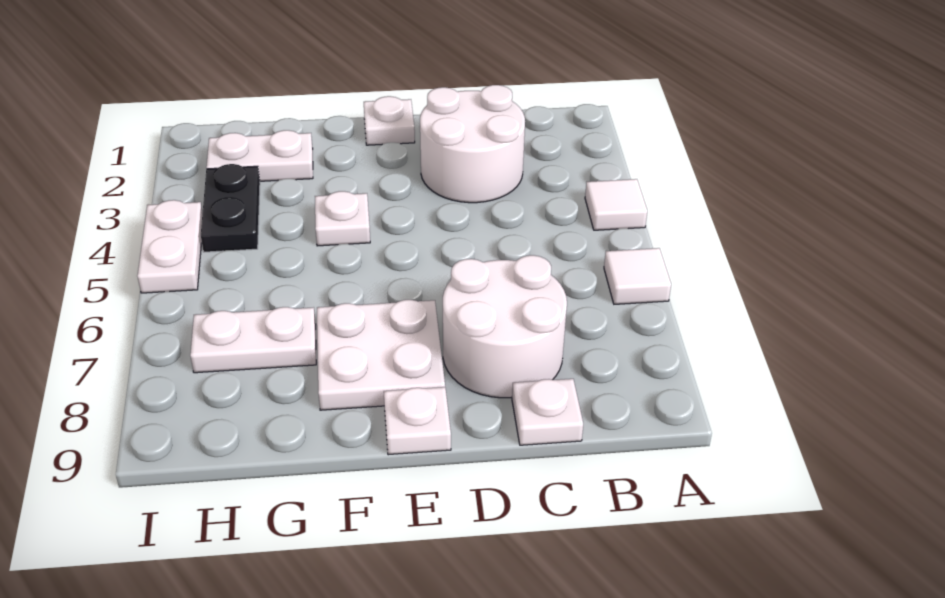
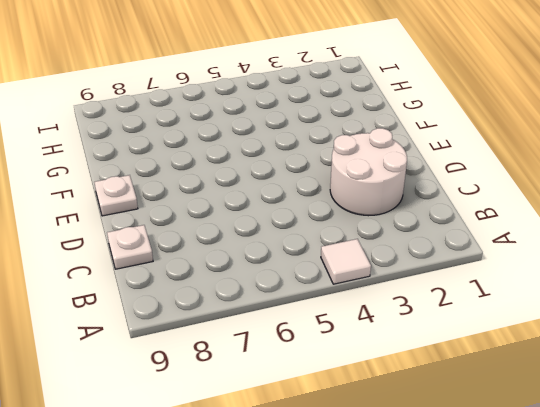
none -> white 1x1 tile [604,248,671,304]
none -> white 2x2 round brick [443,255,567,398]
none -> white 1x1 plate [364,96,415,145]

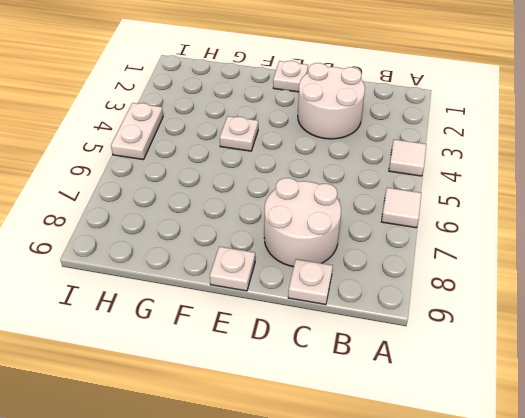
none -> white 2x2 plate [317,300,445,410]
none -> white 1x2 plate [206,130,313,181]
none -> white 1x2 plate [190,307,316,373]

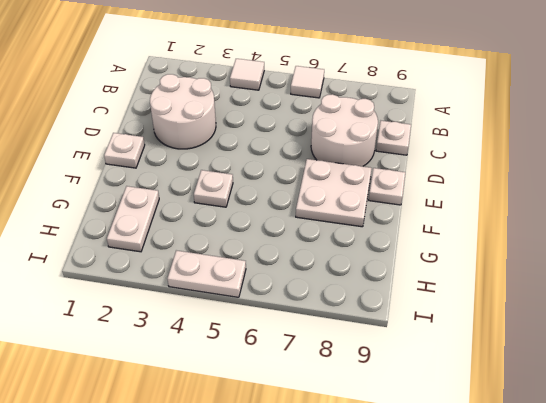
none -> white 1x2 plate [190,307,316,373]
none -> black 1x2 plate [201,164,260,252]

